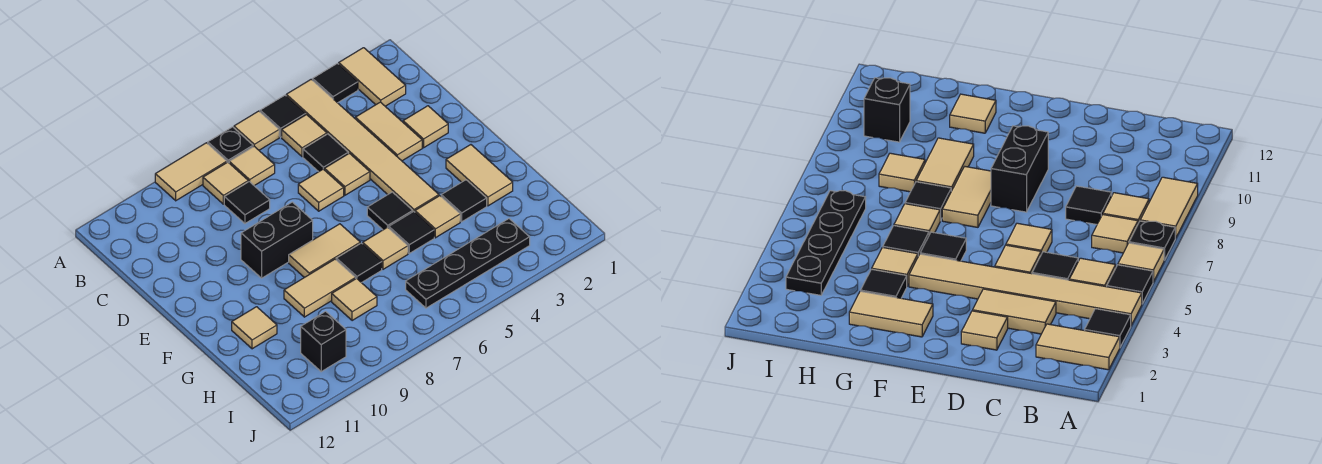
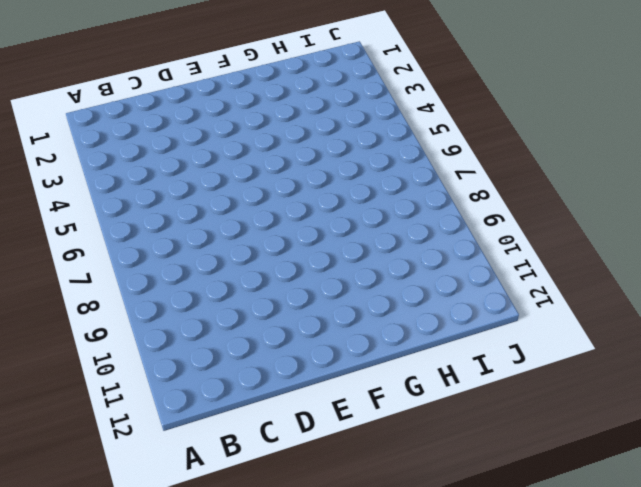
none -> tan 1x2 tile [339,48,406,106]
none -> black 1x1 tile [313,63,358,103]
none -> tan 1x6 tile [286,79,439,212]
none -> black 1x1 tile [260,95,305,137]

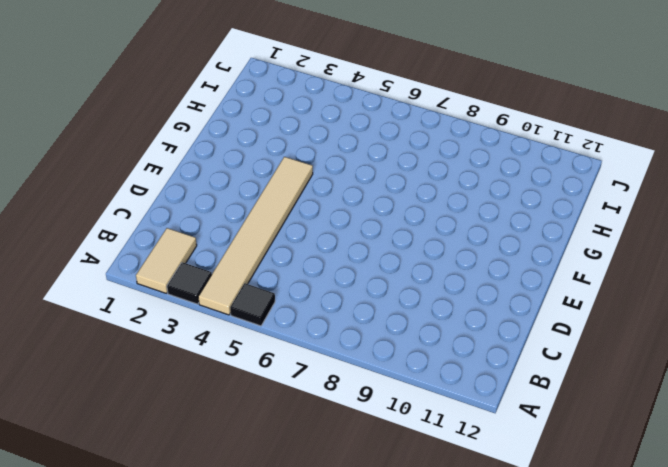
none -> tan 1x1 tile [234,111,279,150]
none -> black 1x1 plate [208,127,253,163]
none -> tan 1x2 tile [155,143,227,201]
none -> tan 1x1 tile [282,115,327,157]

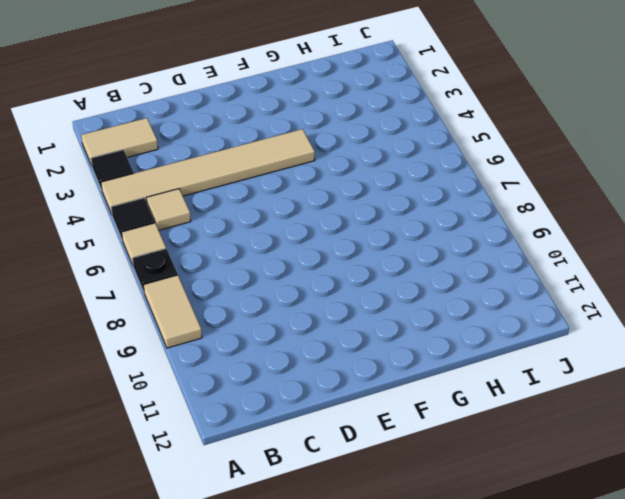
none -> tan 1x1 tile [229,146,275,186]
none -> tan 1x1 tile [203,162,248,204]
none -> tan 1x2 tile [355,102,422,161]
none -> black 1x1 tile [303,134,348,172]

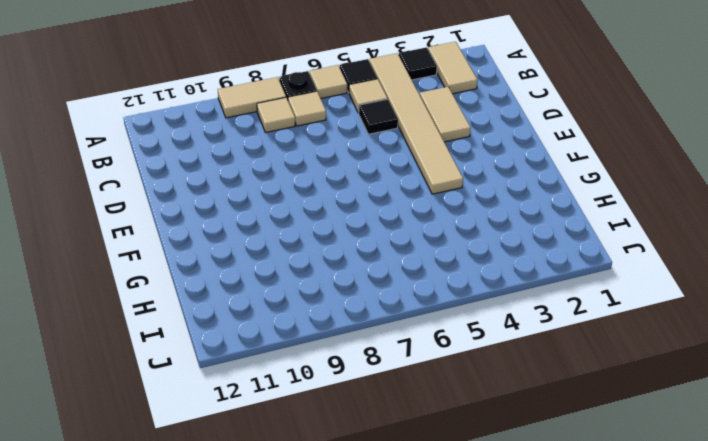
none -> black 1x1 tile [224,182,270,223]
none -> tan 1x1 tile [403,106,448,148]
none -> tan 1x1 tile [324,153,370,195]
none -> tan 1x1 tile [298,169,344,211]

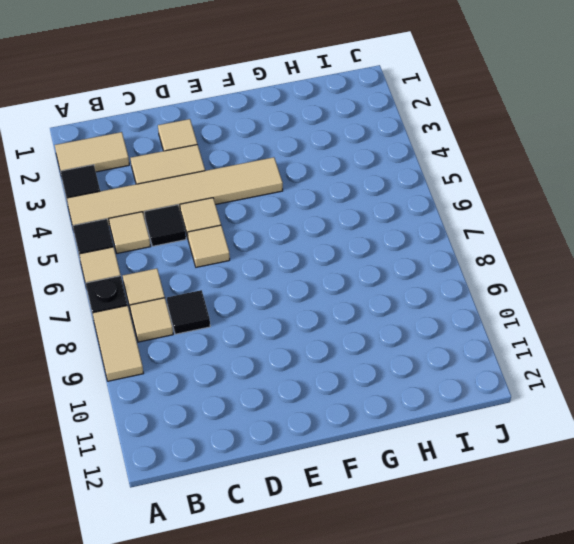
none -> black 1x2 brick [241,202,313,278]
none -> tan 1x2 tile [446,145,513,206]
none -> black 1x1 tile [367,192,413,230]
none -> tan 1x2 tile [289,224,360,278]

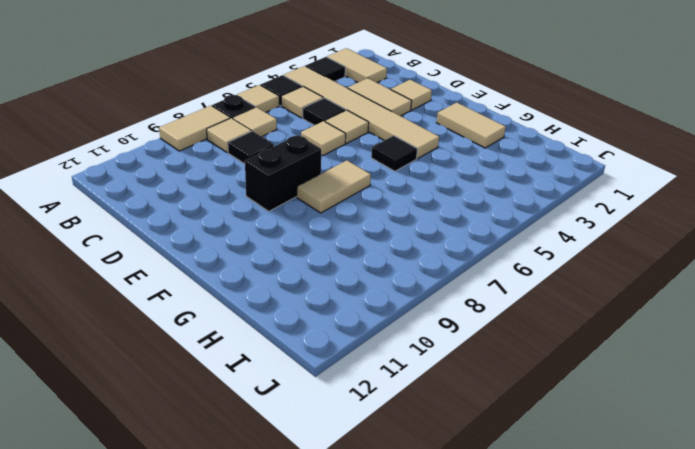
none -> black 1x1 tile [441,180,487,222]
none -> tan 1x1 tile [415,196,460,238]
none -> black 1x1 tile [389,212,434,253]
none -> tan 1x1 tile [363,227,408,269]

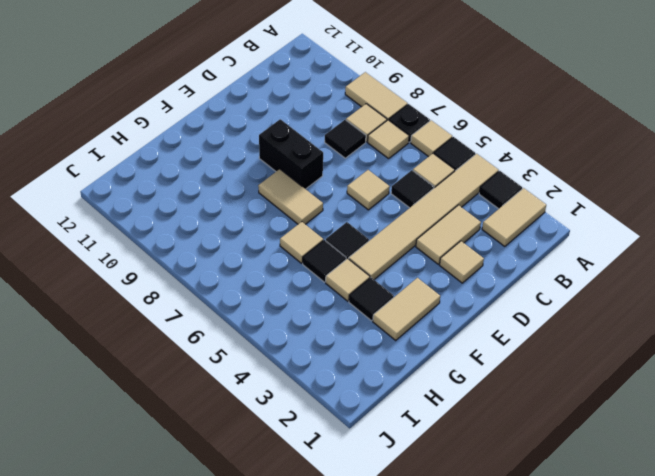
none -> tan 1x1 tile [324,153,370,195]
none -> black 1x1 tile [336,243,382,283]
none -> tan 1x2 tile [284,259,356,317]
none -> tan 1x1 tile [232,307,277,349]

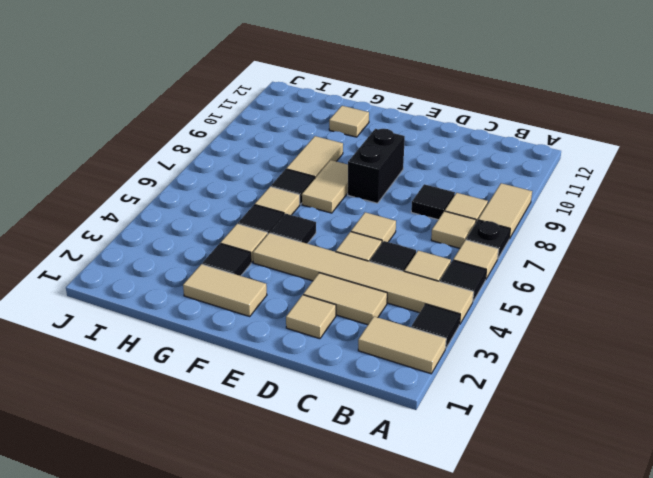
none -> tan 1x1 tile [332,278,377,321]
none -> black 1x4 plate [406,219,530,308]
none -> black 1x1 brick [301,311,346,372]

